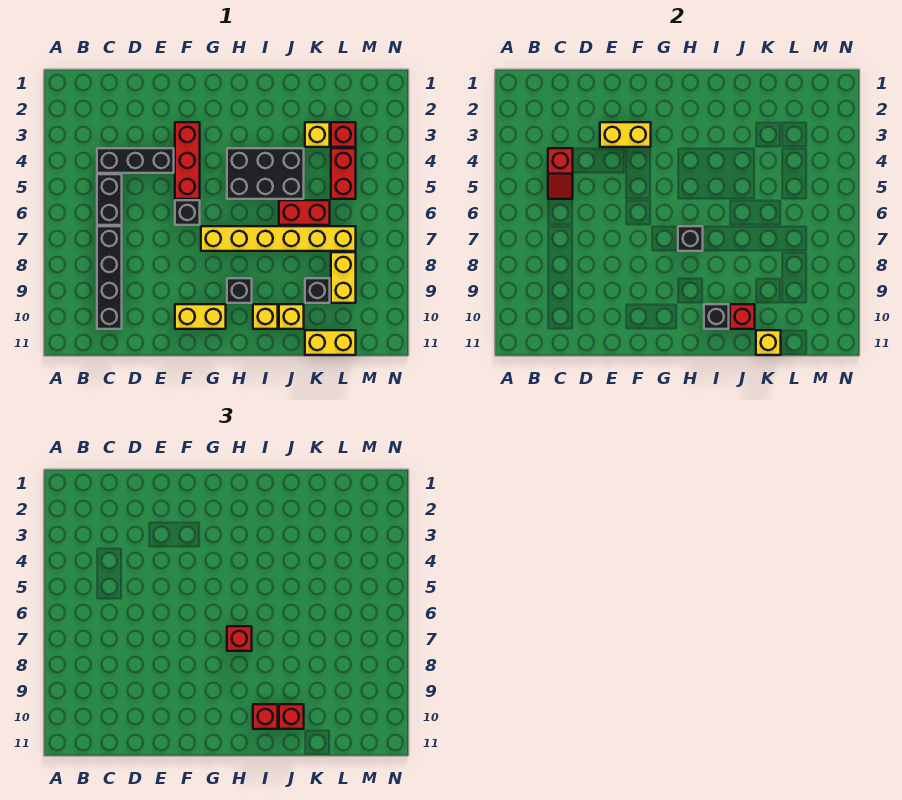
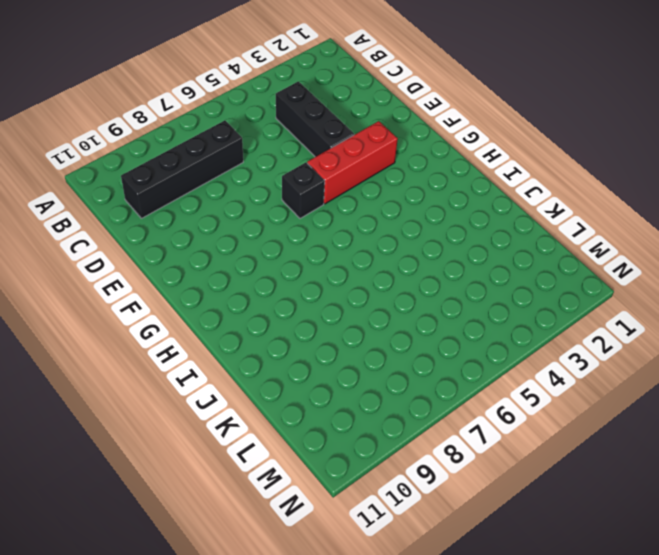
none -> black 1x2 brick [97,174,122,225]
none -> yellow 1x2 brick [175,304,226,329]
none -> yellow 1x6 brick [201,226,356,251]

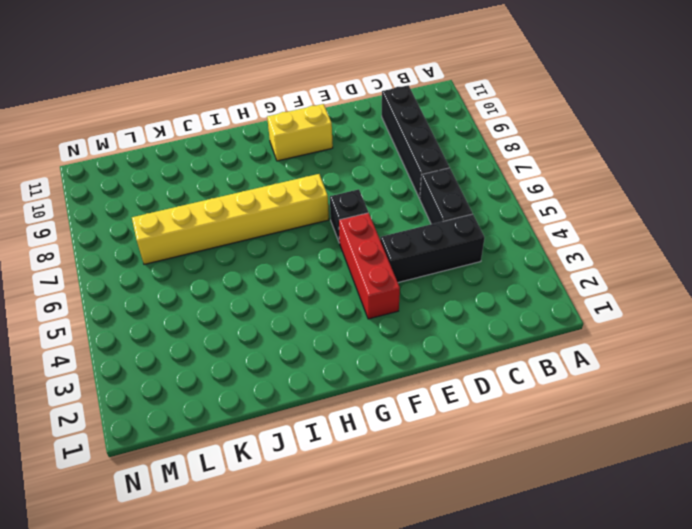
none -> black 2x3 brick [227,148,304,199]
none -> black 1x1 brick [227,278,252,303]
none -> yellow 1x1 brick [253,304,278,329]

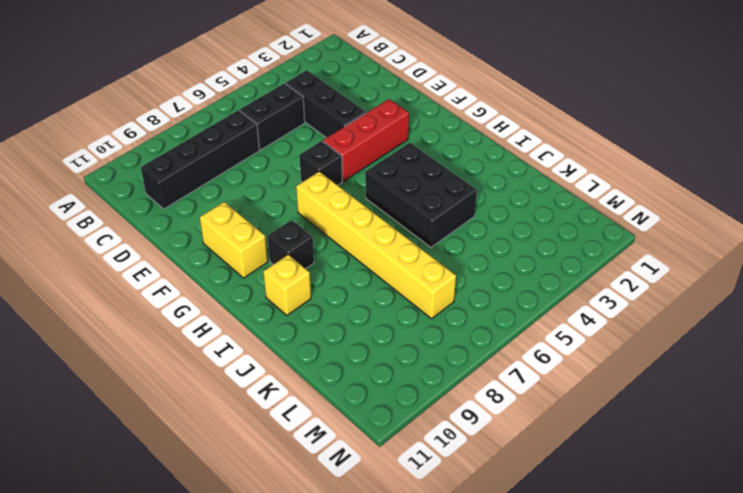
none -> red 1x2 brick [279,200,330,225]
none -> yellow 1x1 brick [279,304,304,329]
none -> yellow 1x1 brick [305,122,330,147]

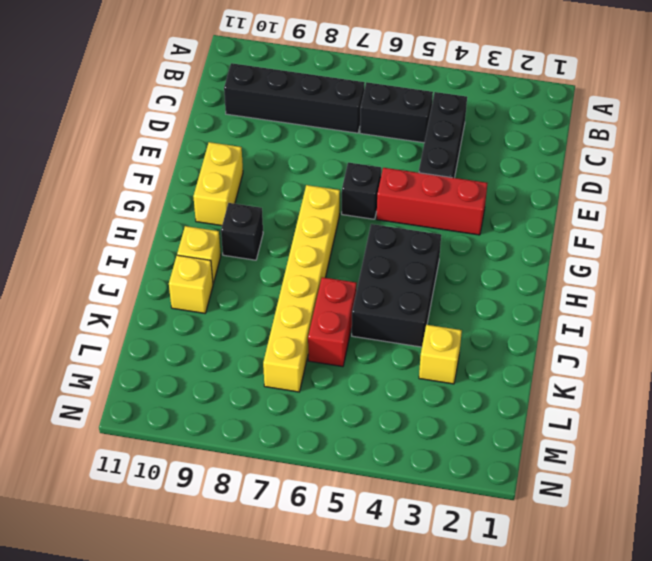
none -> black 1x1 brick [305,278,330,303]
none -> yellow 1x2 brick [305,330,356,355]
none -> red 1x1 brick [331,122,356,147]

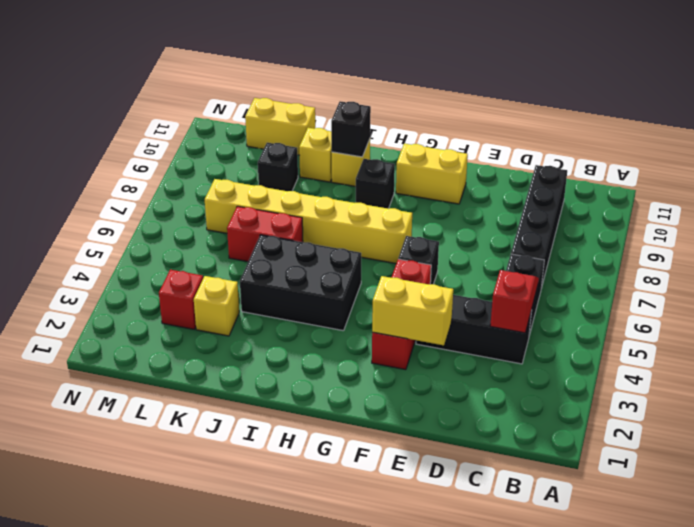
none -> red 1x2 brick [331,148,356,199]
none -> yellow 1x2 brick [331,252,356,303]
none -> black 1x1 brick [678,226,703,251]

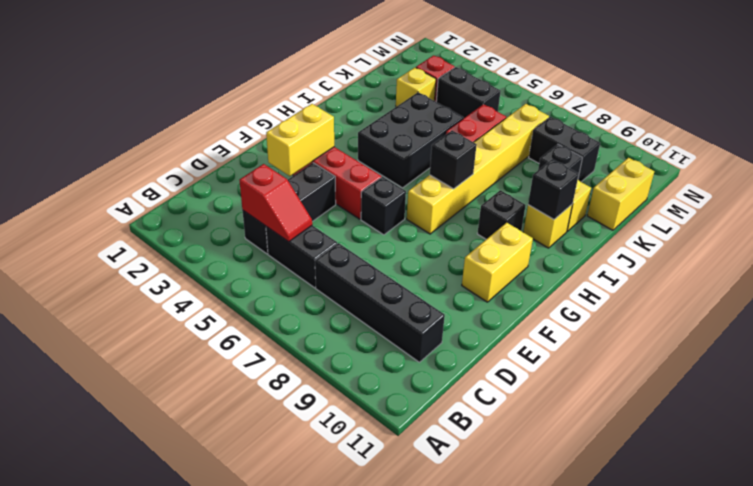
black 1x2 brick [436,67,501,118] -> red 1x2 brick [331,148,356,199]
black 1x2 brick [529,117,600,182] -> yellow 1x2 brick [331,252,356,303]
none -> red 1x1 brick [730,304,755,329]
none -> yellow 1x1 brick [756,330,781,355]
none -> red 1x1 brick [227,626,252,651]

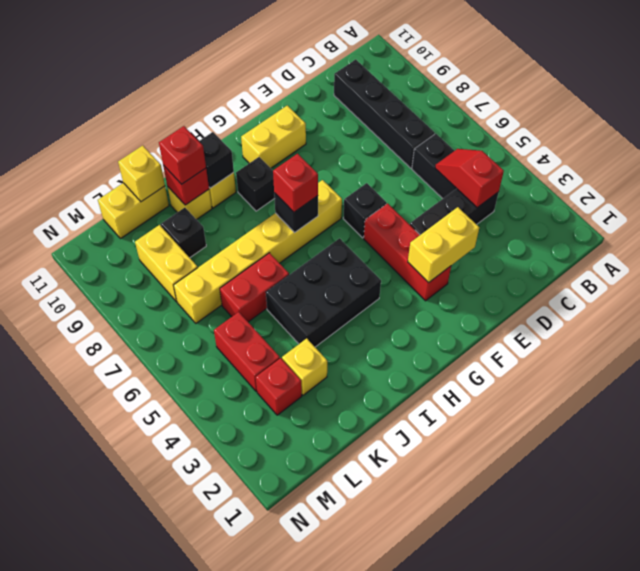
none -> red 1x1 brick [253,704,278,729]

